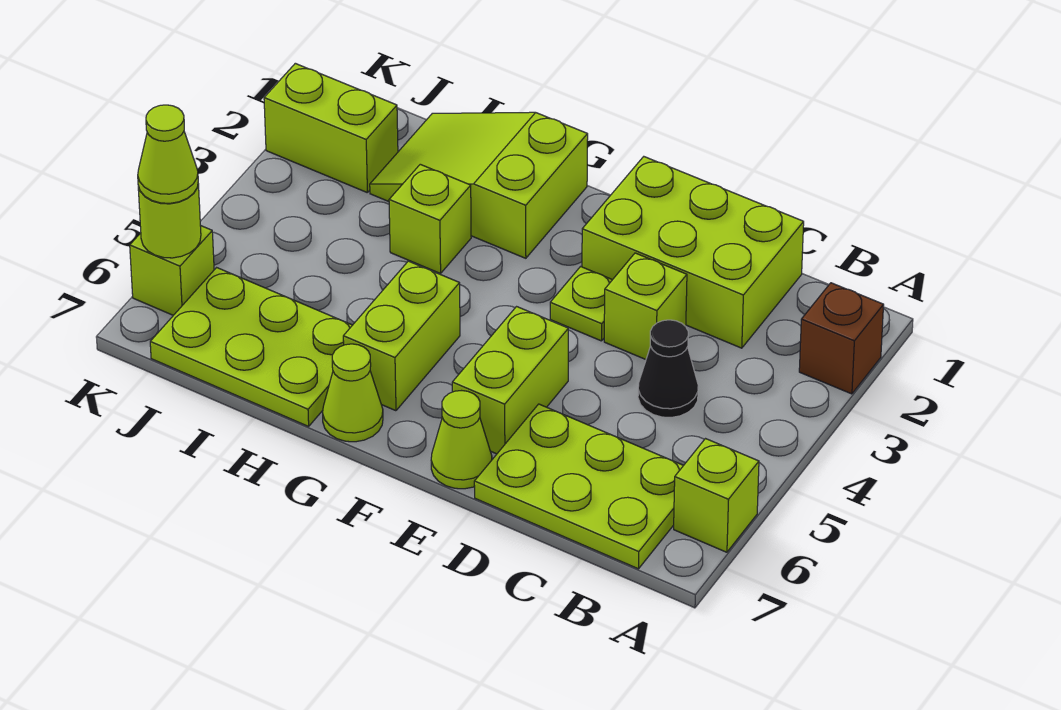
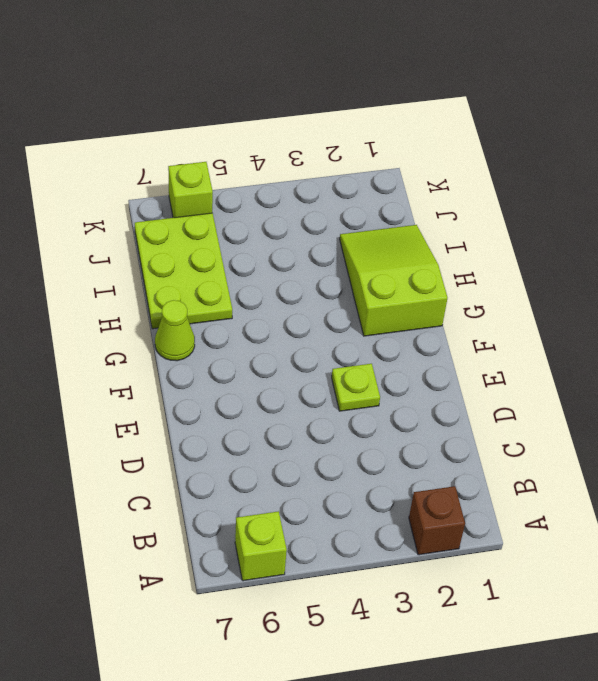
none -> lime 2x3 plate [474,404,684,569]
none -> lime 2x3 brick [582,157,804,348]
none -> black 1x1 cone [638,320,698,417]

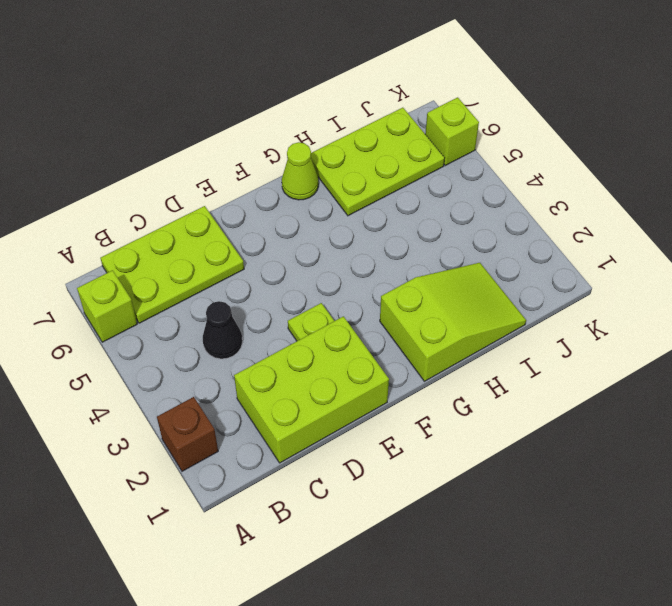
none -> lime 1x1 brick [604,253,687,359]
none -> lime 1x2 brick [452,307,568,454]
none -> lime 1x1 cone [431,391,492,489]

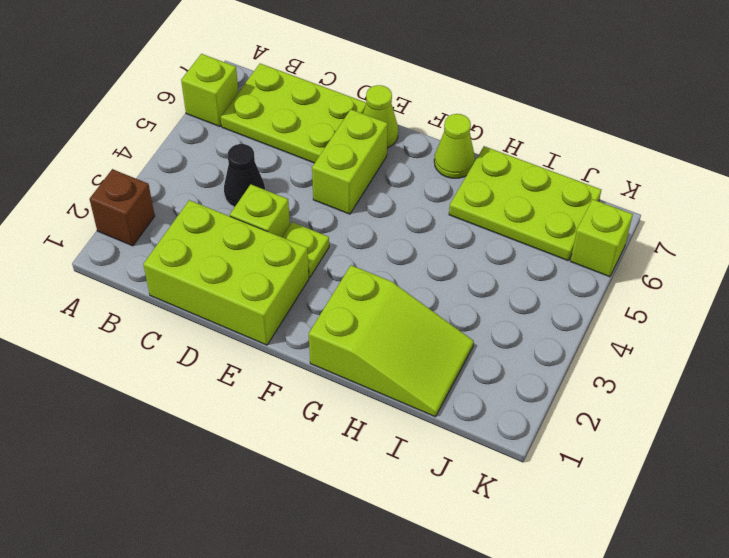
none -> lime 1x2 brick [343,261,460,411]
none -> lime 1x1 brick [389,164,471,274]
none -> lime 1x2 brick [264,63,398,192]

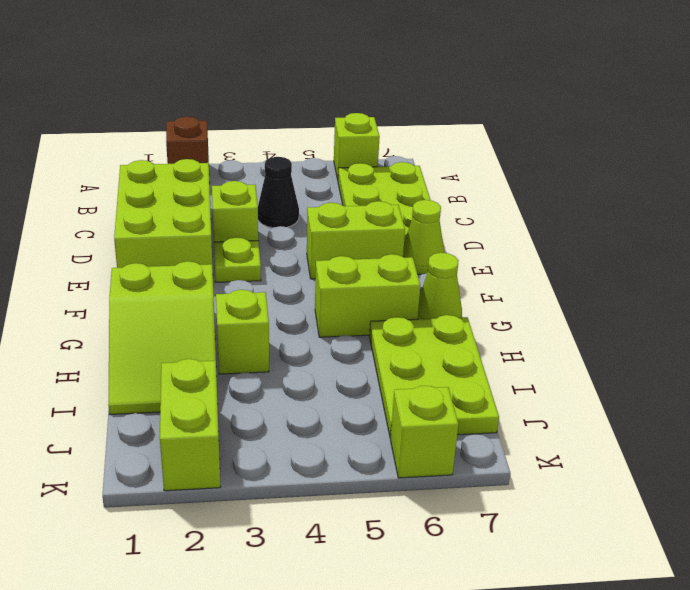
none -> lime 1x1 round brick [138,184,201,258]
none -> lime 1x1 cone [138,105,198,203]

